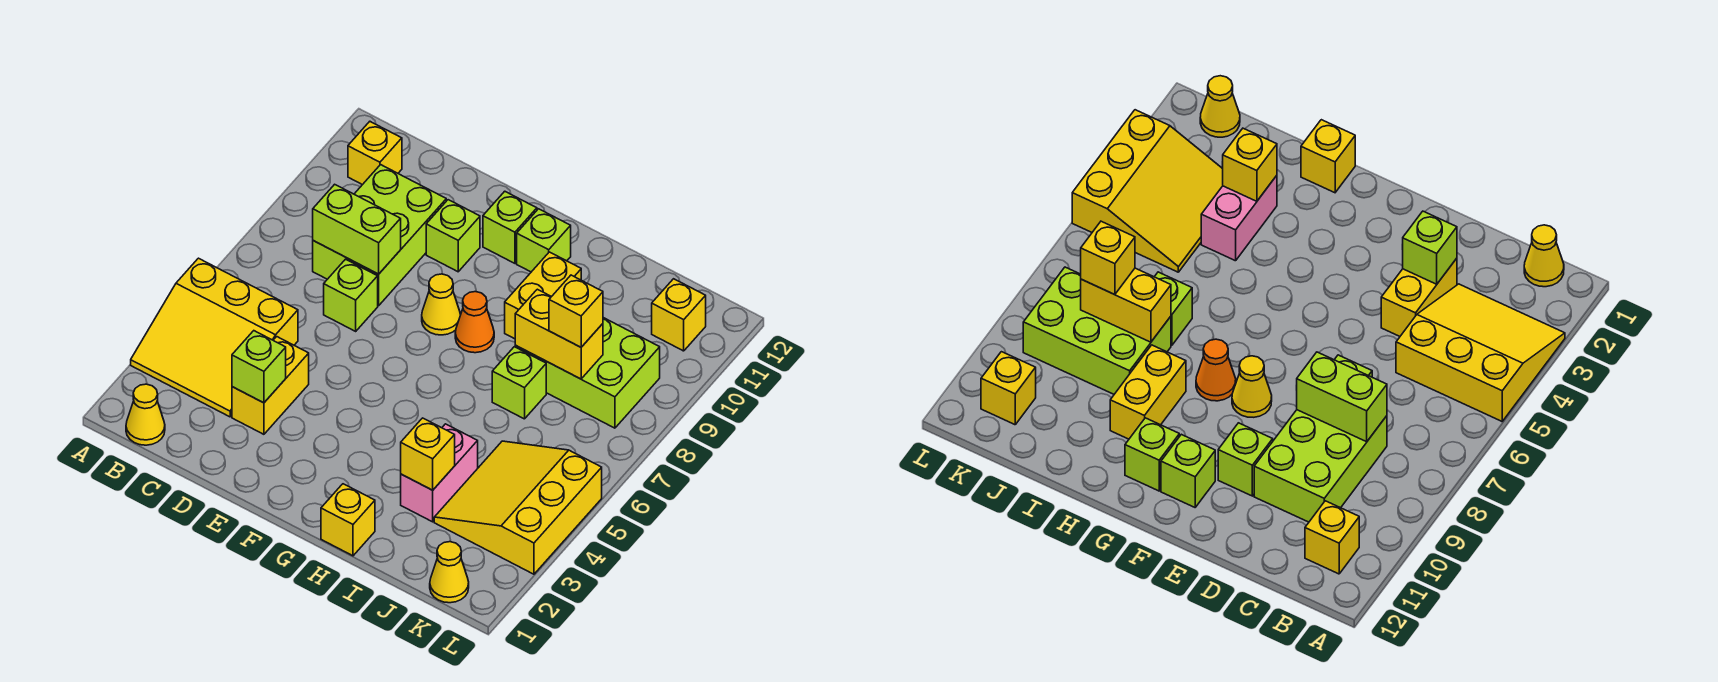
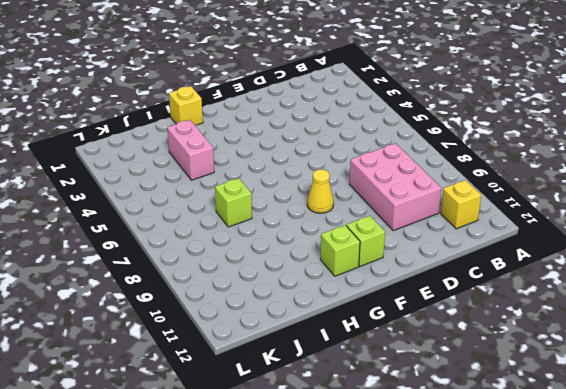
pink 2x3 brick [349,143,441,231] -> lime 2x3 brick [313,165,446,306]
none -> yellow 3x3 slope [131,258,298,417]
none -> yellow 1x1 cone [126,384,165,445]
none -> yellow 1x2 brick [232,337,309,434]

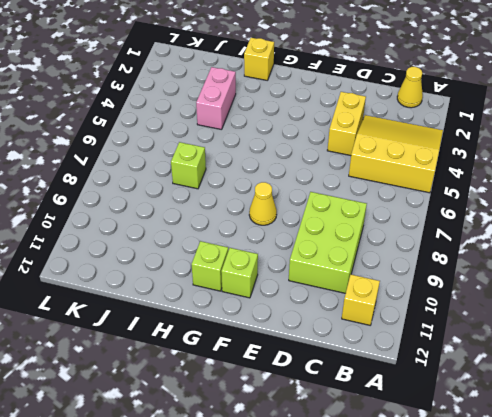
none -> lime 1x1 brick [324,259,378,331]
none -> lime 1x1 brick [426,200,480,272]
none -> orange 1x1 cone [455,292,494,353]

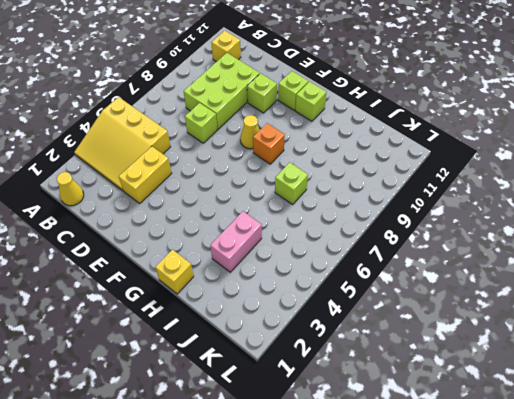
orange 1x1 brick [253,123,285,164] -> orange 1x1 cone [455,292,494,353]
none -> yellow 1x2 brick [505,252,581,339]
none -> lime 2x3 brick [515,318,660,428]
none -> yellow 3x3 slope [434,441,602,574]

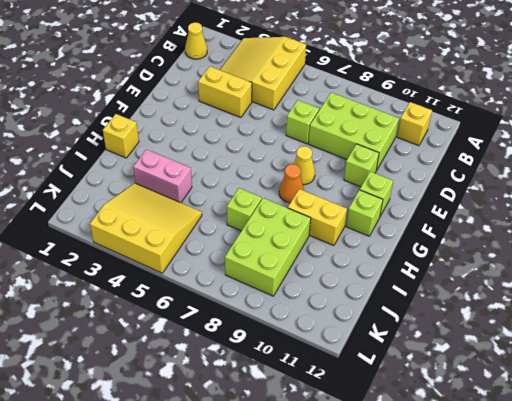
none -> yellow 1x1 cone [430,542,469,603]
none -> yellow 1x1 brick [652,279,706,351]
none -> lime 1x2 brick [313,184,401,274]

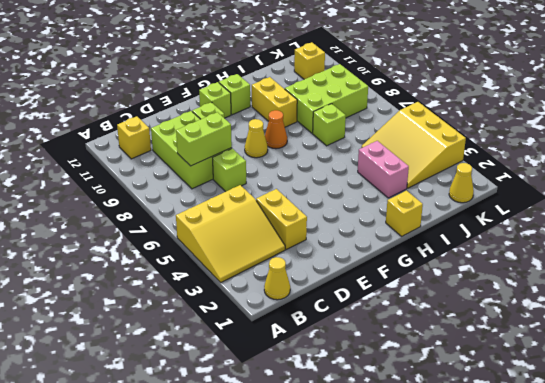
none -> lime 1x1 brick [232,331,286,403]
none -> yellow 1x1 brick [401,418,455,490]
none -> yellow 1x2 brick [515,289,603,379]

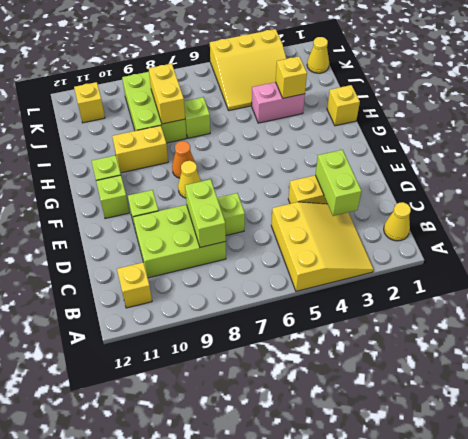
lime 1x2 brick [315,150,361,216] -> lime 1x1 brick [232,331,286,403]
none -> yellow 1x1 brick [549,275,603,347]

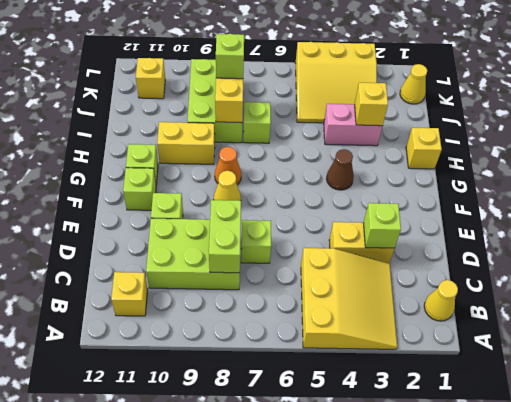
brown 1x1 cone [326,149,354,190] -> none
lime 1x1 brick [216,34,244,79] -> yellow 1x1 brick [549,275,603,347]

